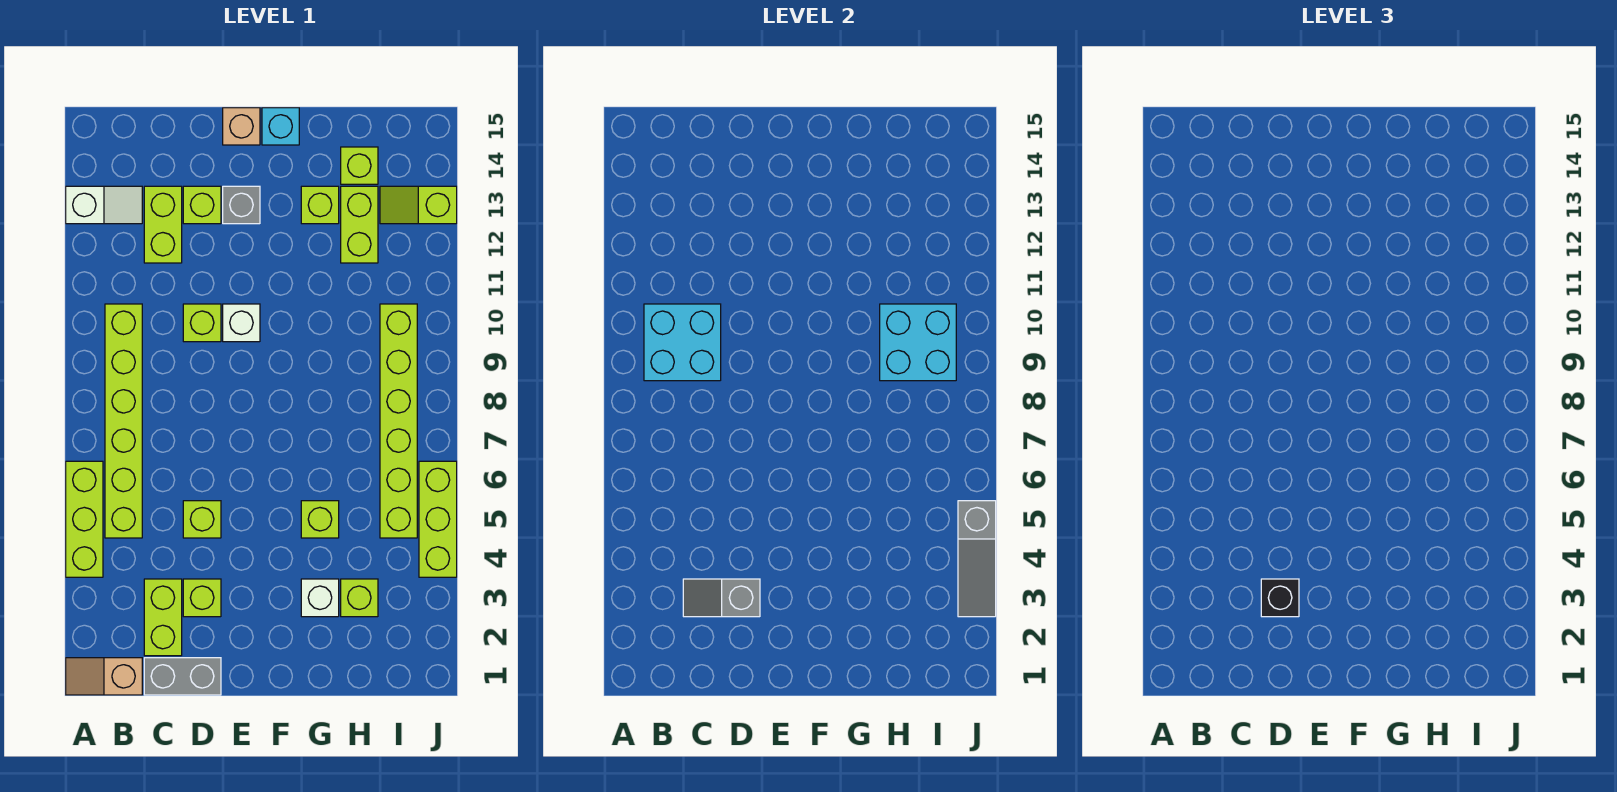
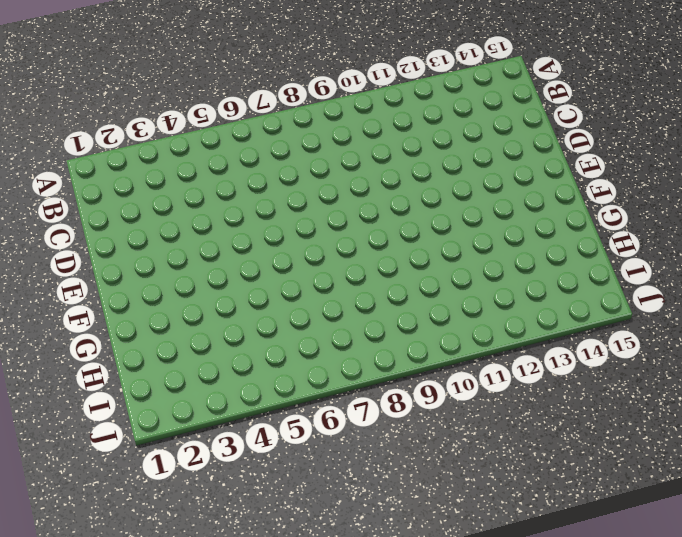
none -> tan 1x2 slope [66,658,142,695]
none -> lime 1x3 brick [66,461,103,577]
none -> white 1x2 slope [66,186,142,224]

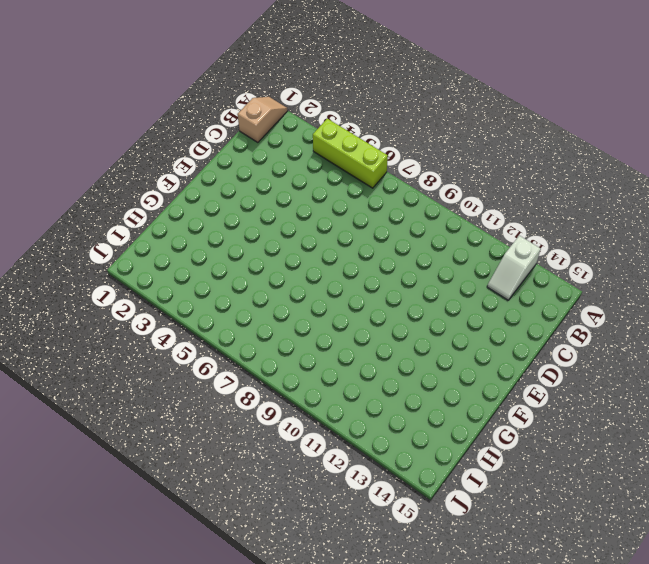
none -> lime 1x6 brick [105,304,142,538]
none -> grey 1x2 brick [144,658,221,695]
none -> lime 1x2 brick [144,579,182,656]

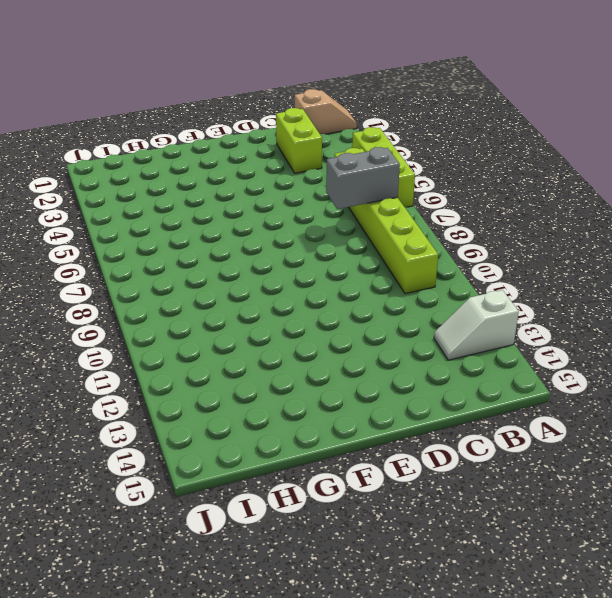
grey 1x2 brick [326,147,400,209] -> grey 1x2 brick moved to [144,658,221,695]
none -> lime 1x2 brick [144,186,182,263]
none -> lime 1x1 brick [183,579,221,617]
none -> lime 1x1 brick [183,501,221,538]

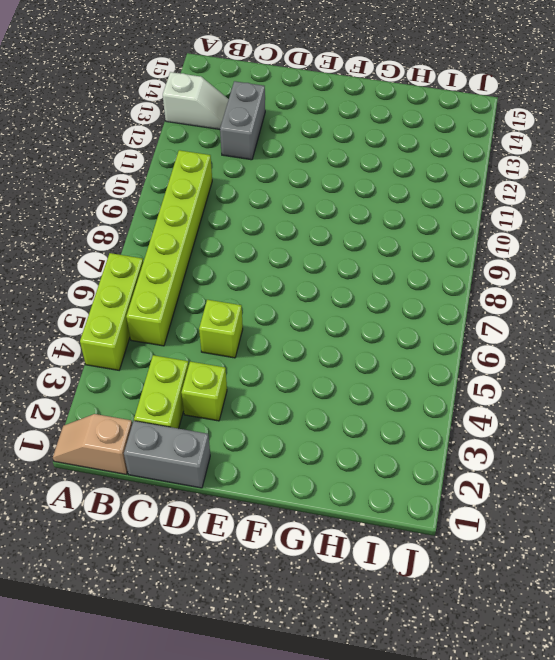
grey 1x2 brick [220,81,265,160] -> lime 1x2 brick [144,186,182,263]
none -> lime 1x1 brick [183,304,221,342]
none -> lime 1x1 brick [183,186,221,224]
none -> white 1x1 brick [223,304,260,342]

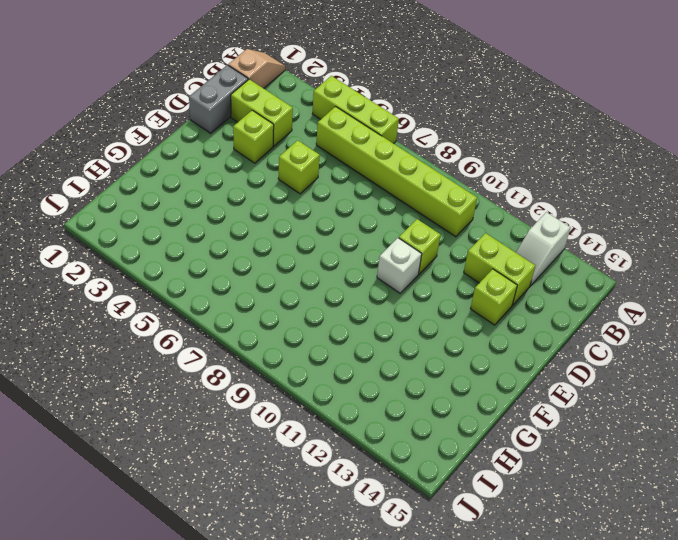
none -> grey 1x1 brick [223,186,260,224]
none -> tan 1x1 brick [223,108,260,145]
none -> cyan 1x1 brick [262,108,299,145]

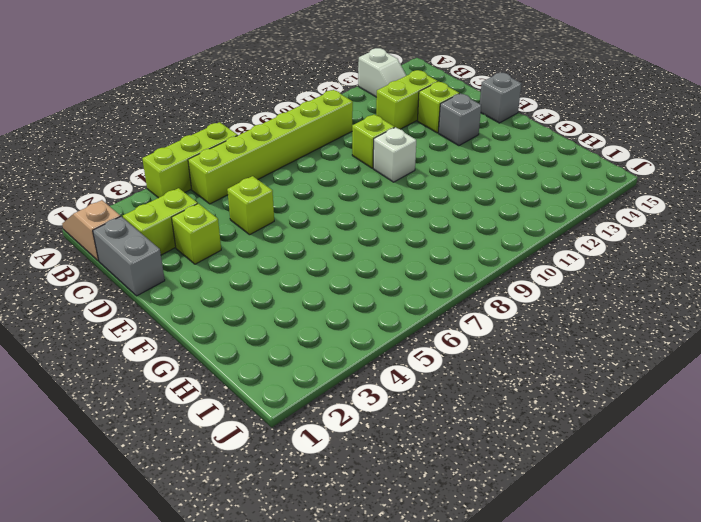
grey 1x1 brick [480,72,522,123] -> tan 1x1 brick [223,108,260,145]
none -> cyan 1x1 brick [262,108,299,145]
none -> white 1x1 brick [301,579,339,617]
none -> lime 1x1 brick [301,501,339,538]

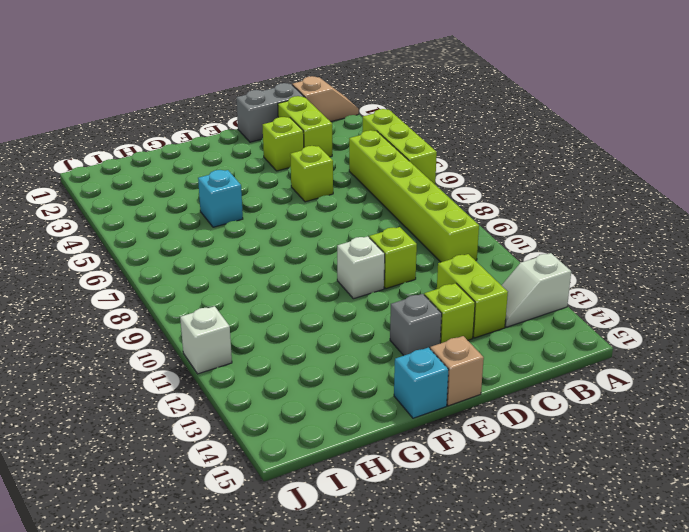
cyan 1x1 brick [198,170,243,227] -> lime 1x1 brick [301,501,339,538]
white 1x1 brick [180,306,232,374] -> white 1x1 brick moved to [301,579,339,617]
none -> lime 1x1 brick [301,186,339,224]
none -> lime 1x1 brick [341,579,378,617]
none -> lime 1x2 brick [341,186,378,263]

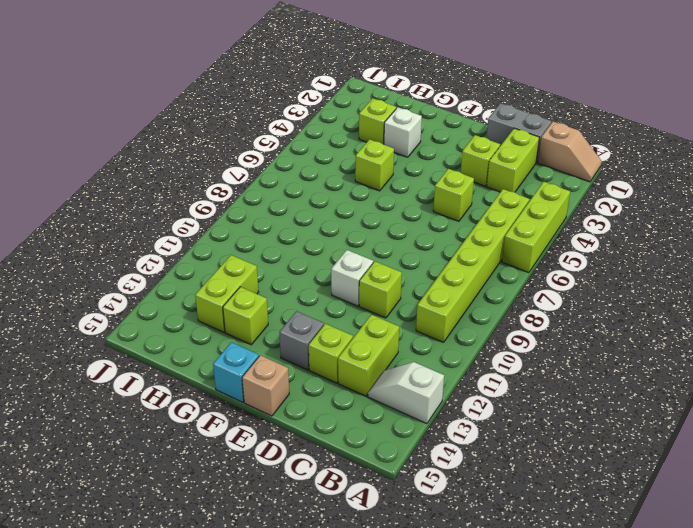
none -> lime 1x1 brick [341,147,378,184]
none -> lime 1x6 brick [380,304,417,538]
none -> lime 1x2 slope [380,186,457,224]

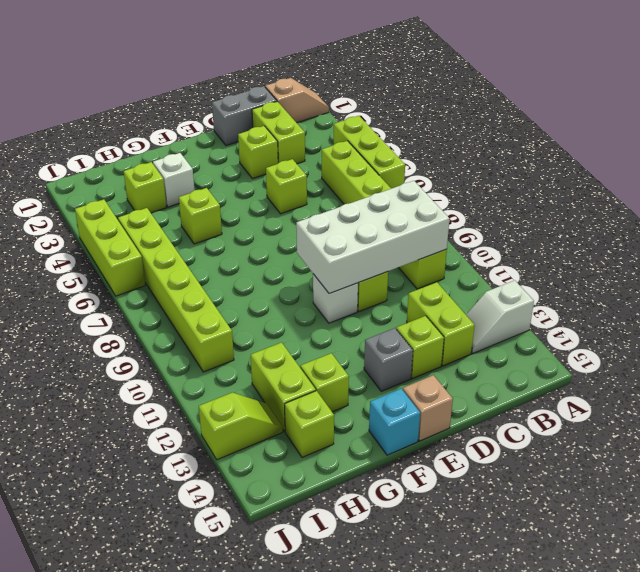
white 2x4 brick [296,181,449,294] -> cyan 2x2 brick [644,304,721,381]
none -> grey 1x2 slope [683,579,760,617]
none -> cyan 2x2 brick [880,304,956,381]
none -> grey 1x3 slope [958,501,996,617]

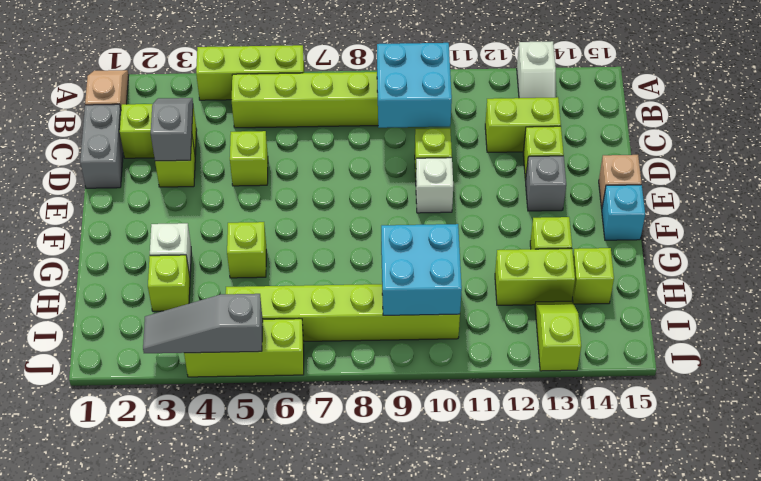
none -> black 1x1 brick [1261,579,1299,617]

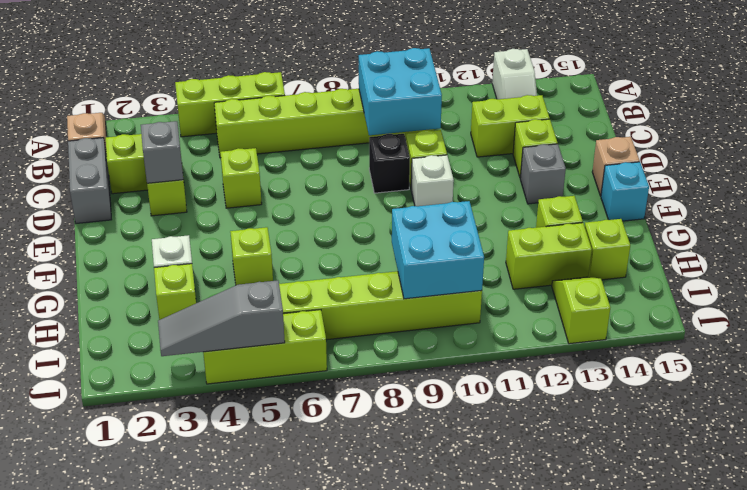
black 1x1 brick [369,134,410,193] -> black 1x1 brick moved to [1261,579,1299,617]

